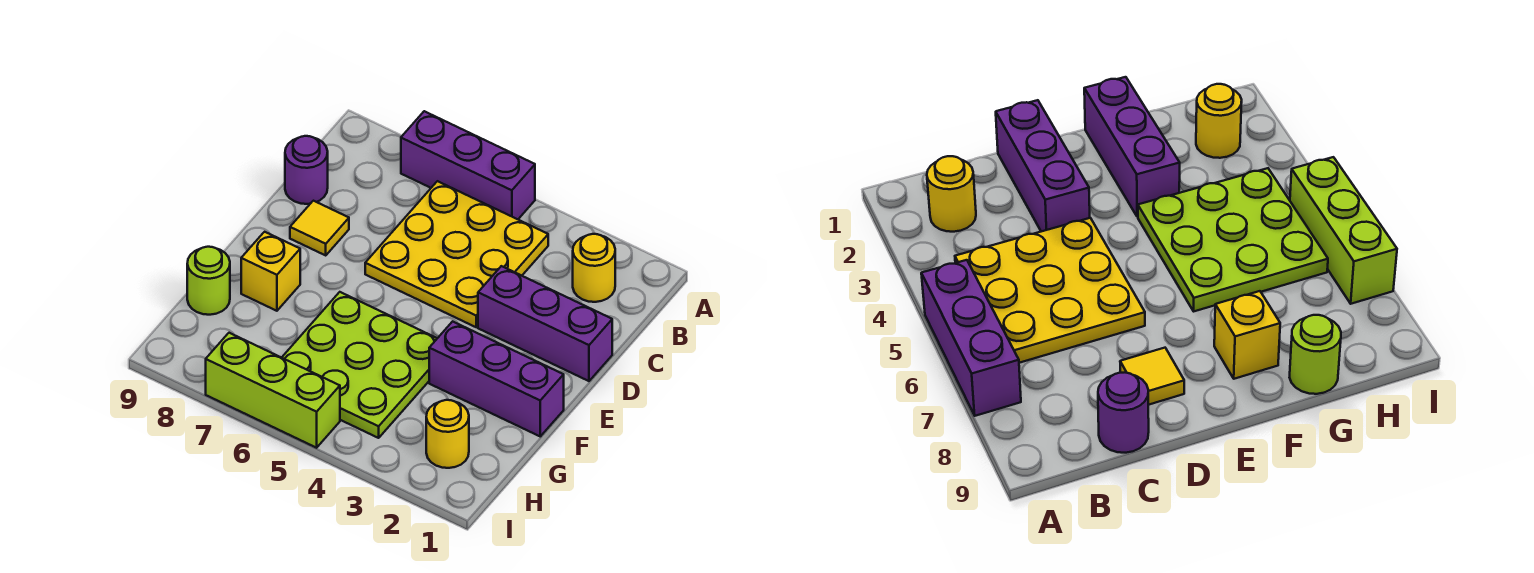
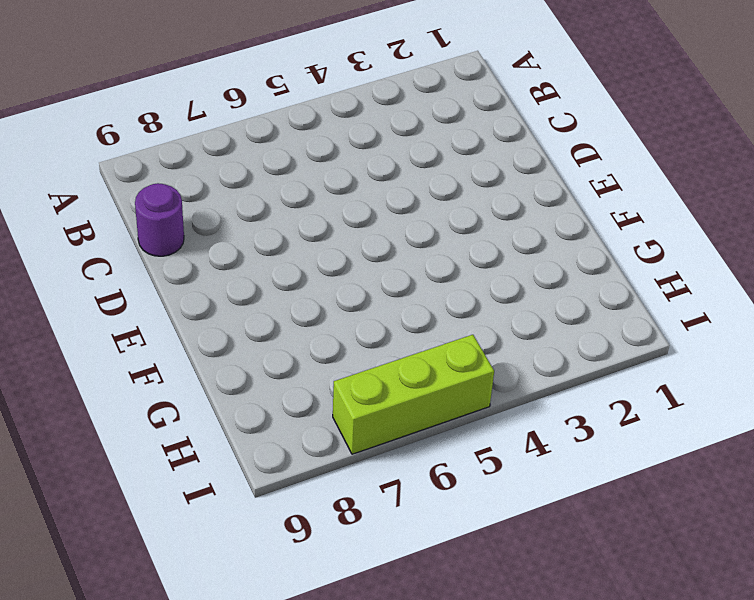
none -> purple 1x3 brick [401,111,535,219]
none -> yellow 1x1 round brick [573,234,615,302]
none -> yellow 3x3 plate [365,181,548,327]

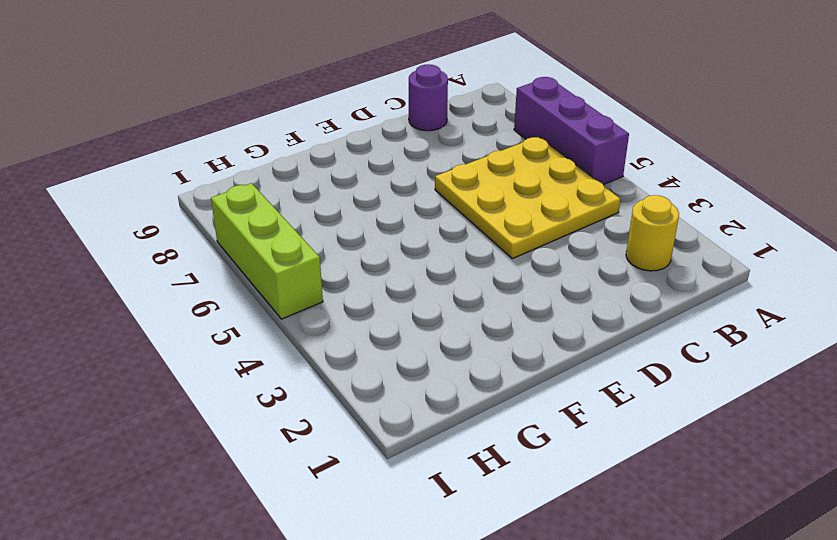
none -> purple 1x3 brick [478,266,612,381]
none -> yellow 1x1 tile [290,201,349,255]
none -> purple 1x3 brick [429,321,564,436]

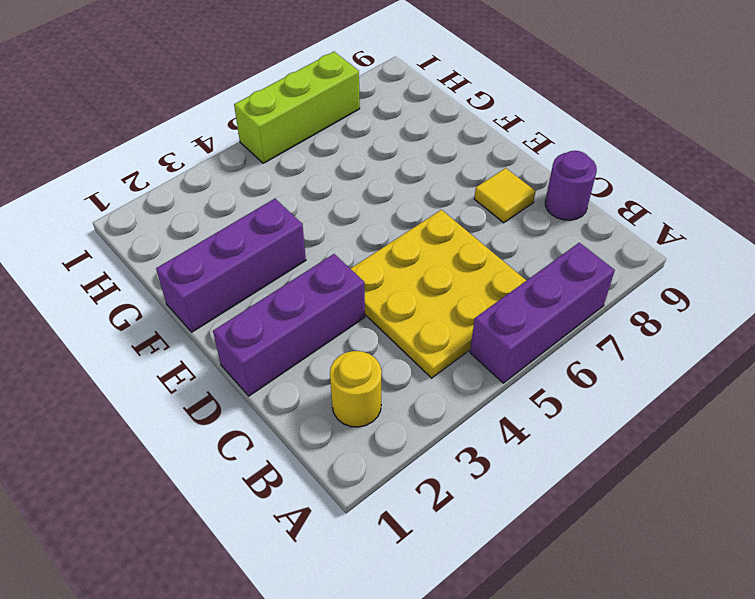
none -> lime 3x3 plate [282,292,437,438]
none -> yellow 1x1 brick [241,232,300,311]
none -> lime 1x1 round brick [187,247,230,315]

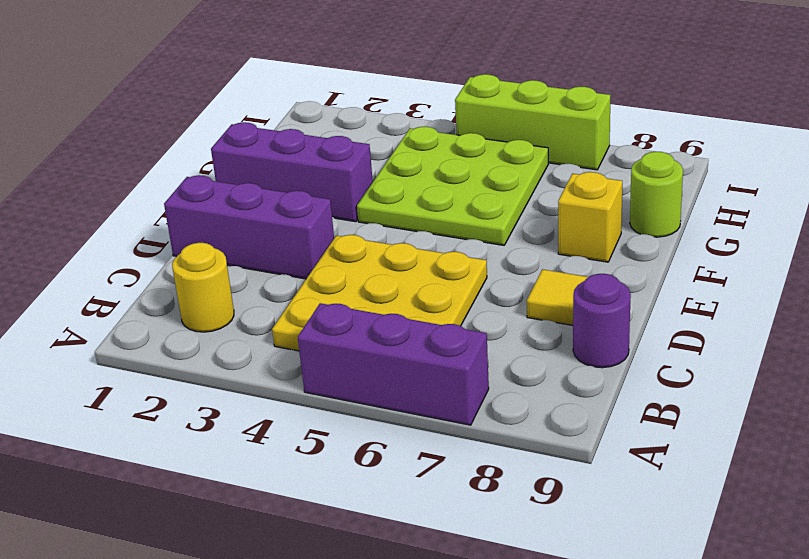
none -> yellow 1x1 round brick [426,400,469,468]

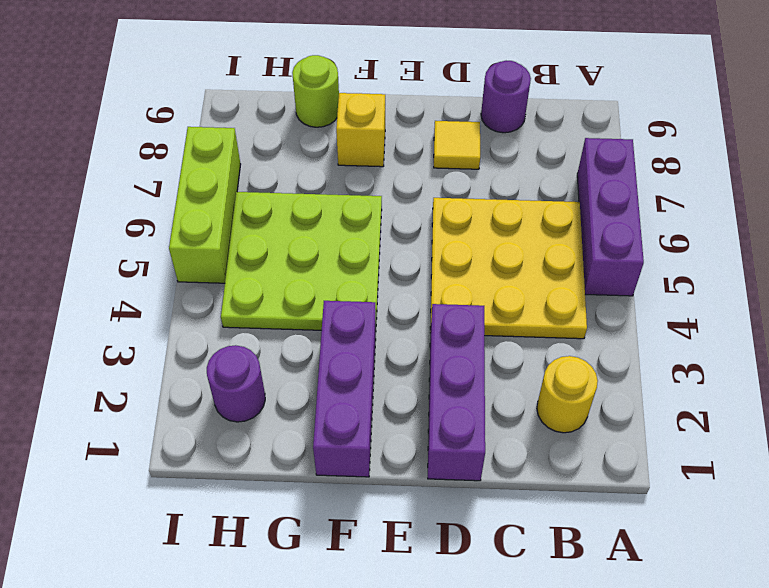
purple 1x1 round brick [207,345,265,422] -> yellow 1x1 round brick [426,400,469,468]

